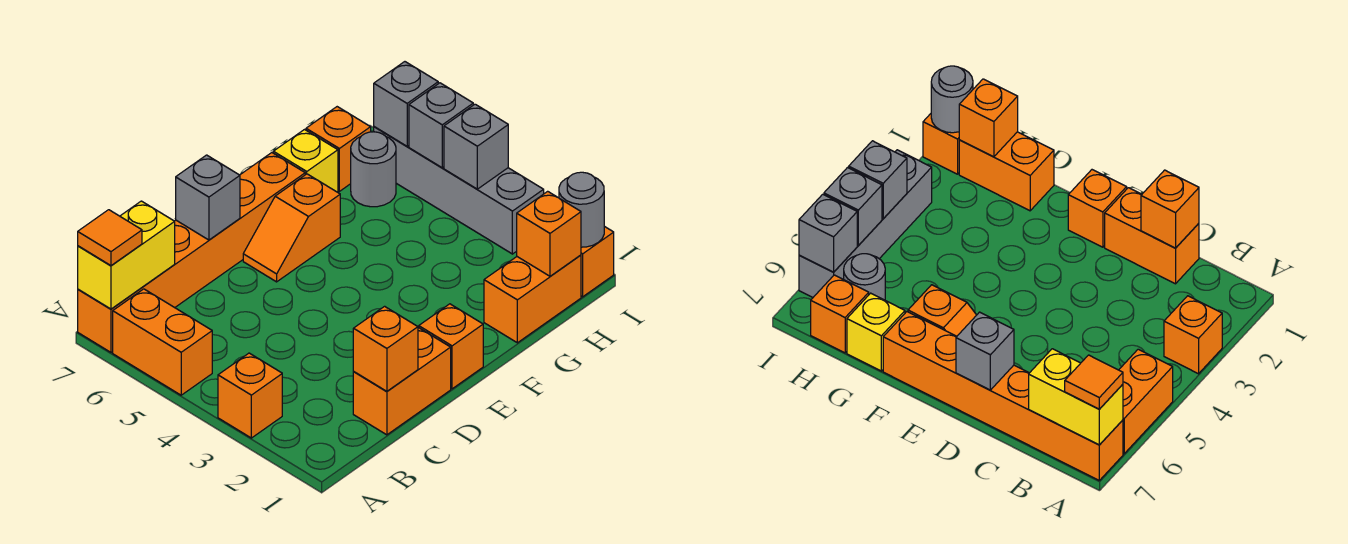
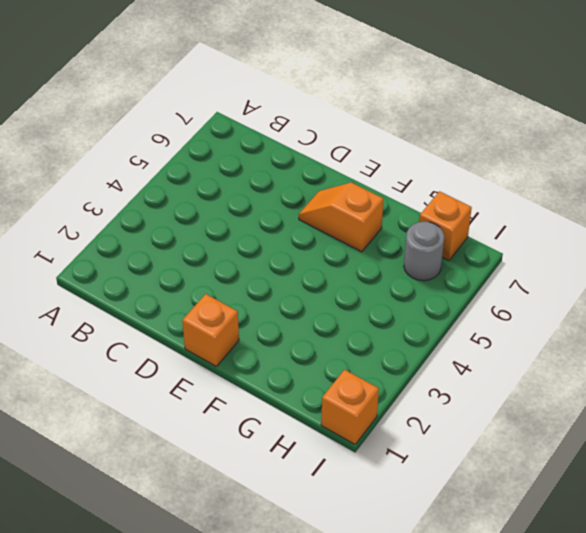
none -> orange 1x1 brick [218,353,282,438]
none -> orange 1x2 brick [113,289,212,395]
none -> orange 1x6 brick [78,153,305,352]

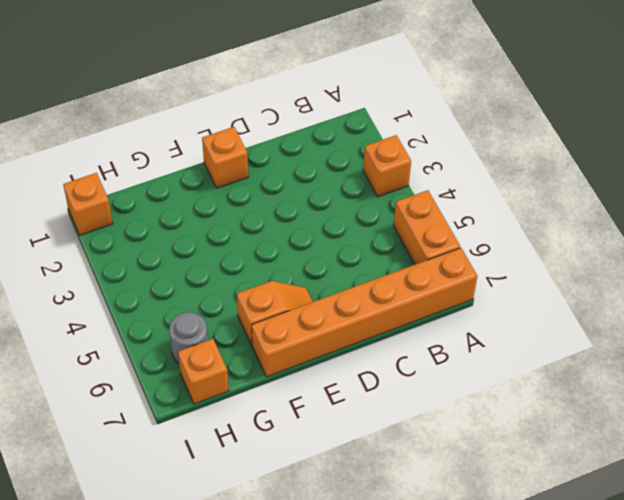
none -> orange 1x2 brick [353,327,451,435]
none -> orange 1x2 brick [484,255,581,343]
none -> yellow 1x1 brick [273,130,338,192]

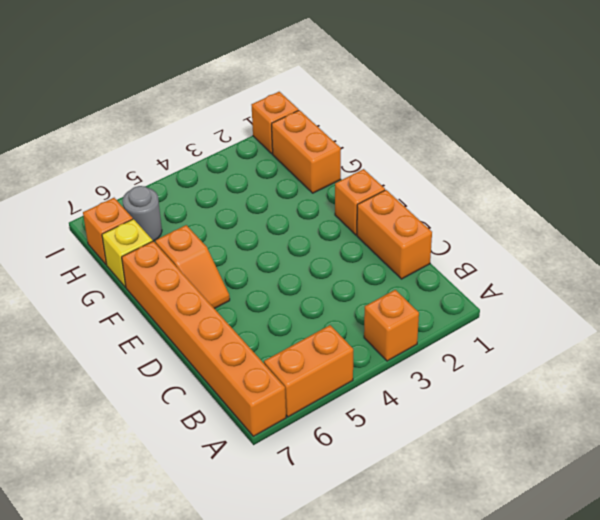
none -> grey 1x4 brick [374,127,544,254]
none -> yellow 1x2 brick [78,201,175,309]
none -> orange 1x1 brick [353,306,418,391]

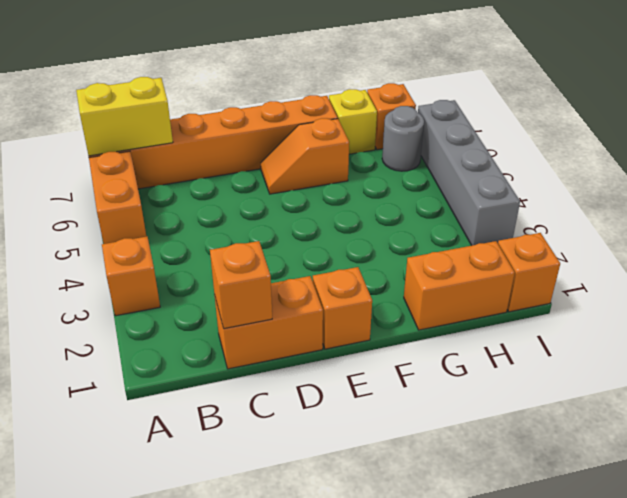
none -> grey 1x1 brick [176,155,240,240]
none -> orange 1x1 brick [517,191,581,276]
none -> grey 1x1 round brick [559,172,604,247]

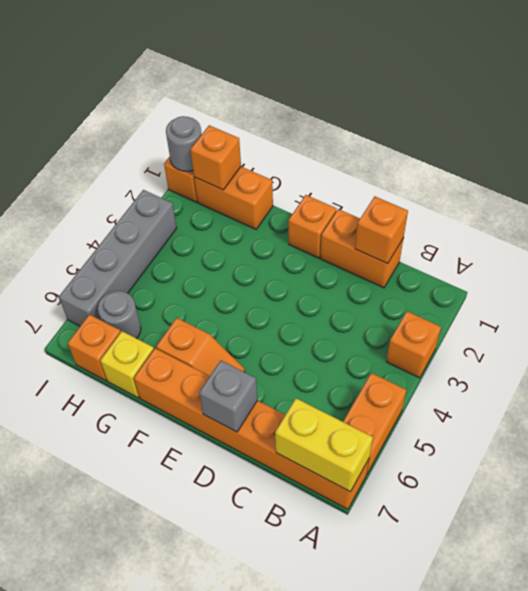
none -> grey 1x1 brick [444,104,508,189]
none -> grey 1x1 brick [409,83,473,168]
none -> grey 1x1 brick [374,62,438,146]

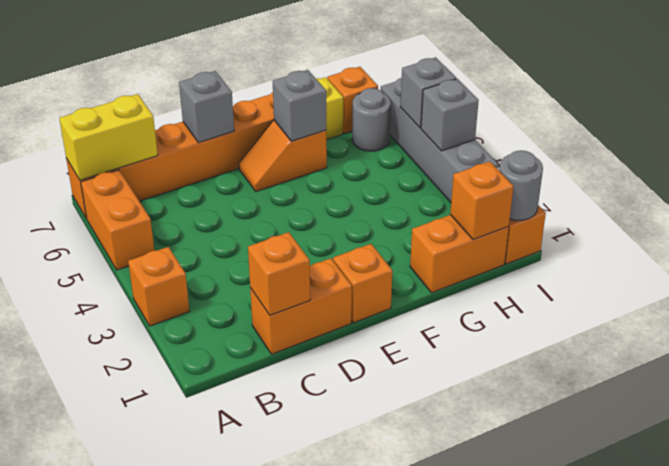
grey 1x1 brick [273,70,326,141] -> grey 1x1 brick moved to [374,62,438,146]
none -> orange 1x1 tile [78,210,142,266]

